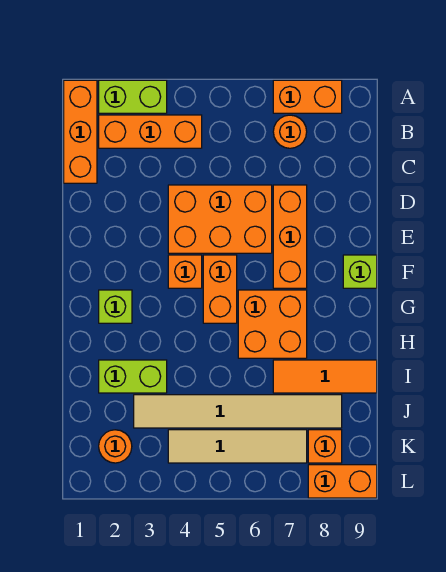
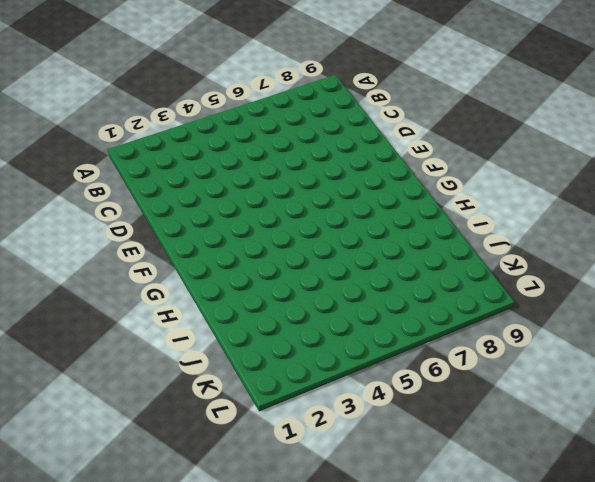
none -> orange 1x3 brick [64,80,97,183]
none -> lime 1x2 brick [99,80,167,113]
none -> orange 1x2 brick [273,80,342,113]

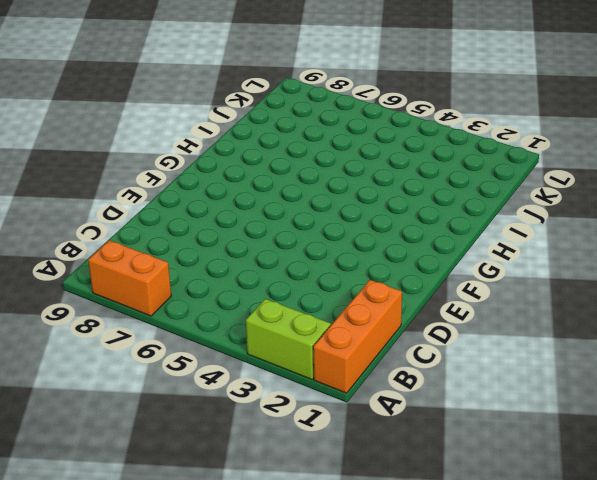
none -> orange 1x3 brick [99,115,202,148]
none -> orange 1x1 round brick [273,115,307,148]
none -> orange 2x3 brick [168,185,272,253]

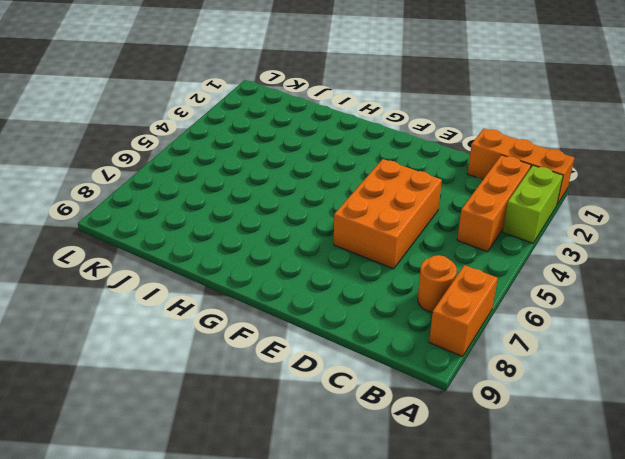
none -> orange 1x3 brick [273,185,307,288]
none -> orange 1x1 brick [168,255,202,288]
none -> orange 1x2 brick [203,255,237,323]

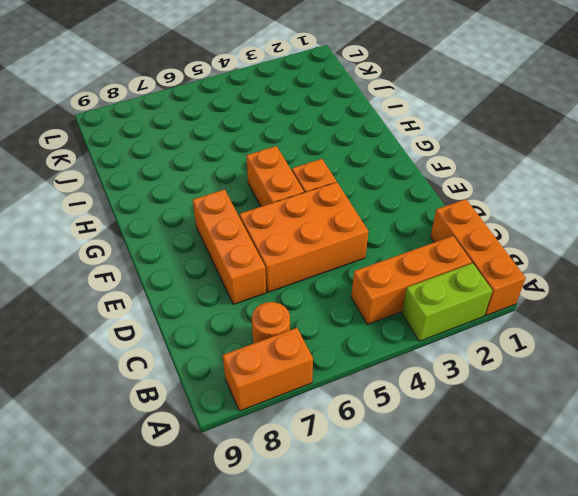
none -> lime 1x1 brick [343,255,377,288]
none -> lime 1x1 brick [99,290,132,323]
none -> orange 2x2 brick [238,290,307,358]

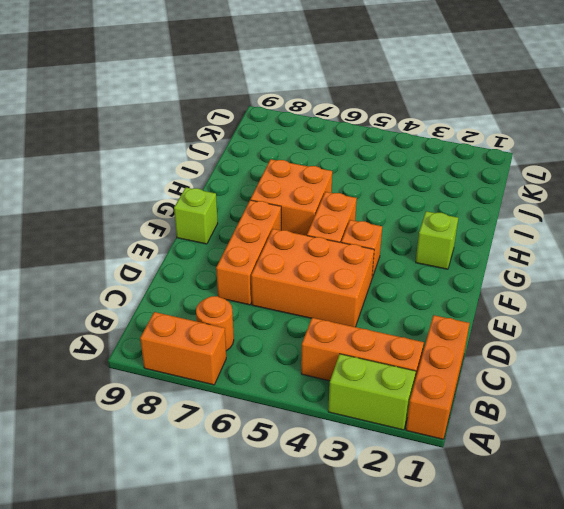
none -> lime 1x2 brick [99,360,167,393]
none -> orange 1x3 tile [273,360,377,393]
none -> tan 1x6 tile [134,395,342,428]

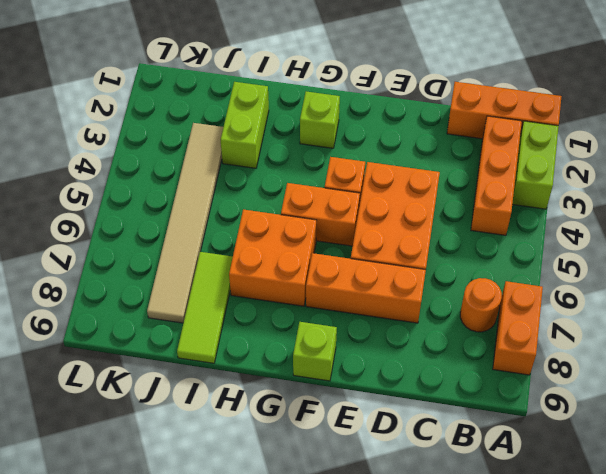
lime 1x3 tile [177,252,233,363] -> orange 1x3 tile [273,360,377,393]
none -> orange 1x1 round brick [99,430,132,463]
none -> tan 1x4 tile [168,430,307,463]
none -> orange 1x1 brick [308,430,342,463]

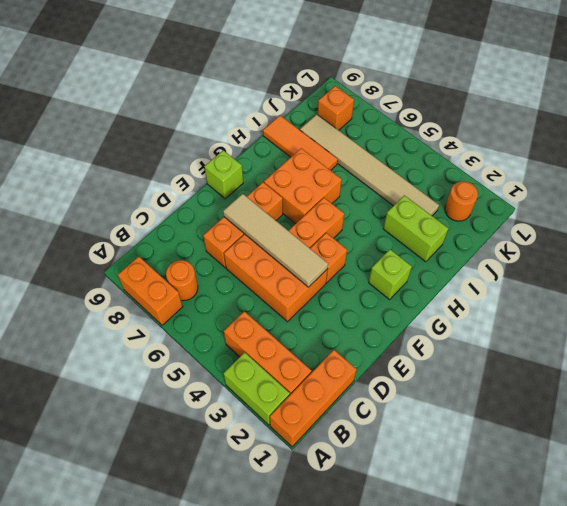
tan 1x4 tile [223,194,328,287] -> tan 1x4 tile moved to [168,430,307,463]
none -> orange 1x2 brick [308,465,377,498]

